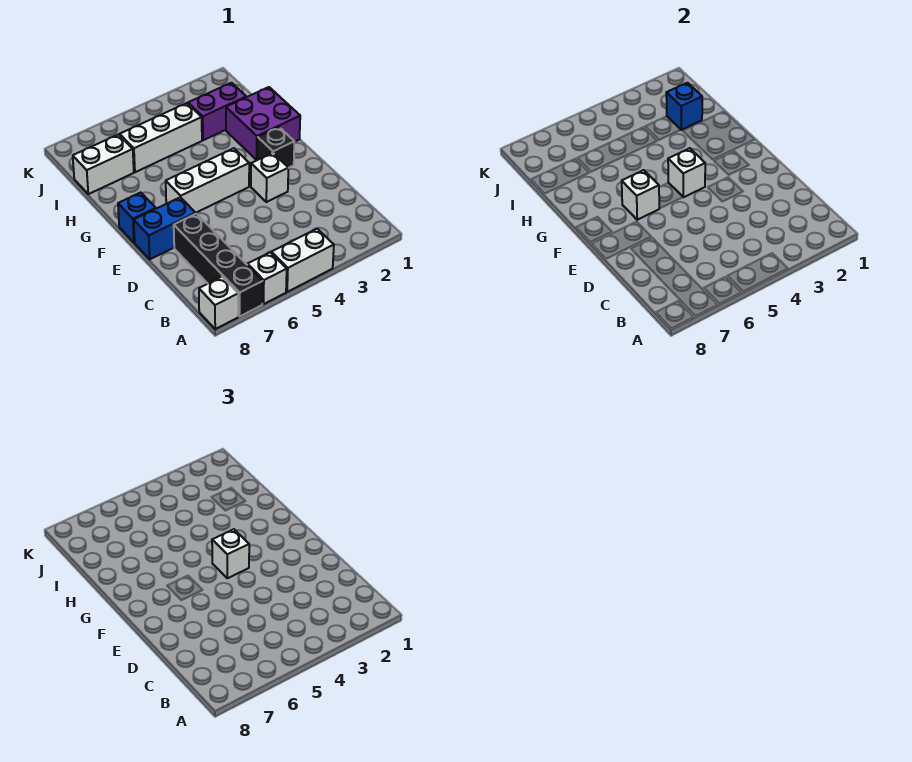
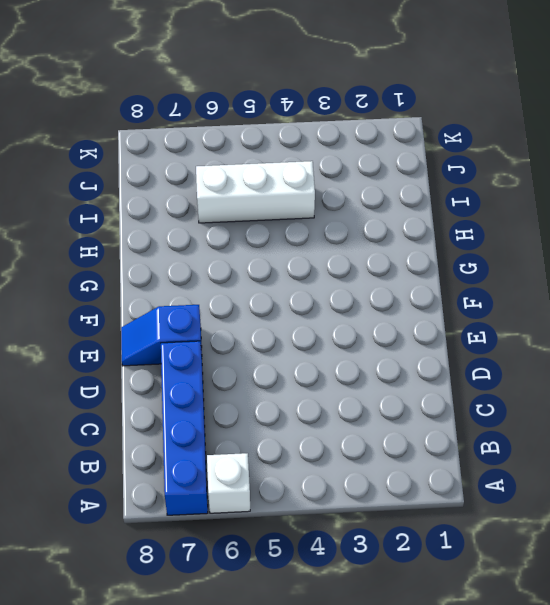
blue 1x4 brick [161,341,208,515] -> black 1x4 brick [174,214,263,317]
blue 1x2 slope [121,305,202,366] -> blue 1x2 brick [134,197,196,259]
none -> white 1x2 brick [271,229,334,292]
none -> white 1x1 brick [199,277,238,329]
none -> white 1x1 brick [251,153,288,202]

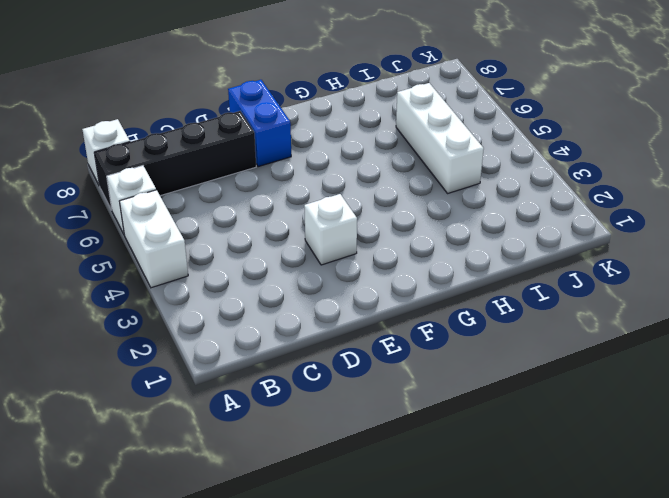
none -> black 1x1 brick [257,127,294,168]
none -> white 1x3 brick [166,148,249,213]
none -> blue 1x1 brick [118,192,156,243]

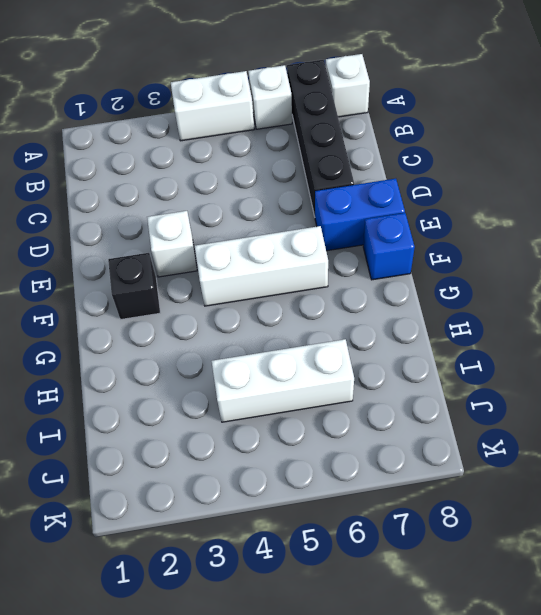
none -> purple 2x2 brick [226,87,300,160]
none -> purple 1x2 brick [188,83,246,140]
none -> white 1x2 brick [73,134,134,194]

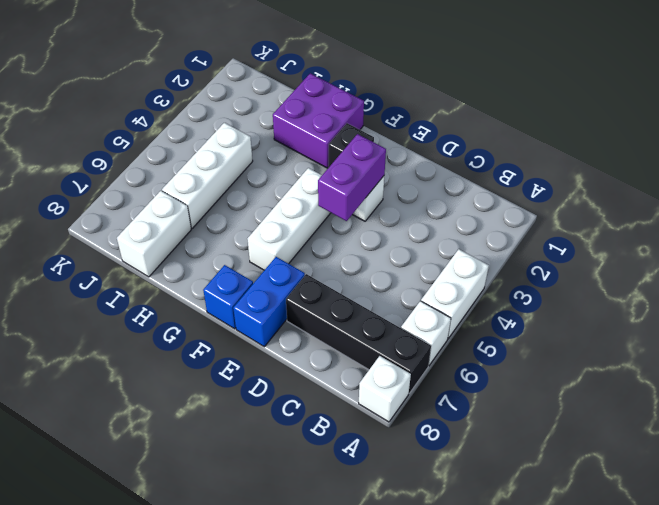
purple 1x2 brick [318,134,386,221] -> purple 1x2 brick moved to [188,83,246,140]
none -> white 1x1 brick [668,148,705,197]
none -> white 1x1 brick [622,170,659,220]
none -> blue 1x1 brick [666,83,702,130]

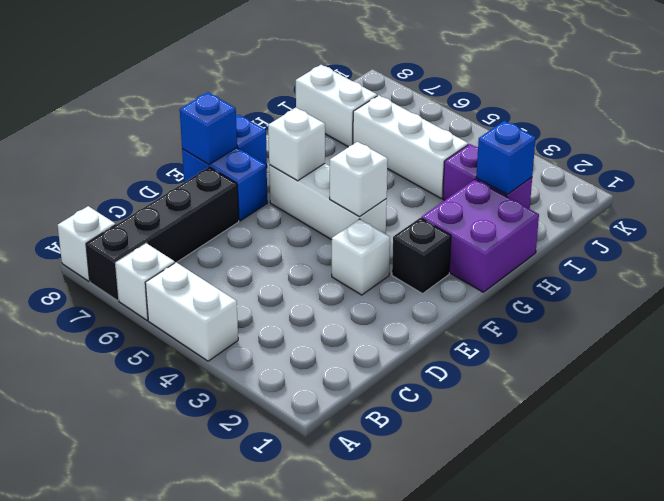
blue 1x1 brick [180,92,237,164] -> none
none -> white 1x1 brick [212,529,249,578]

